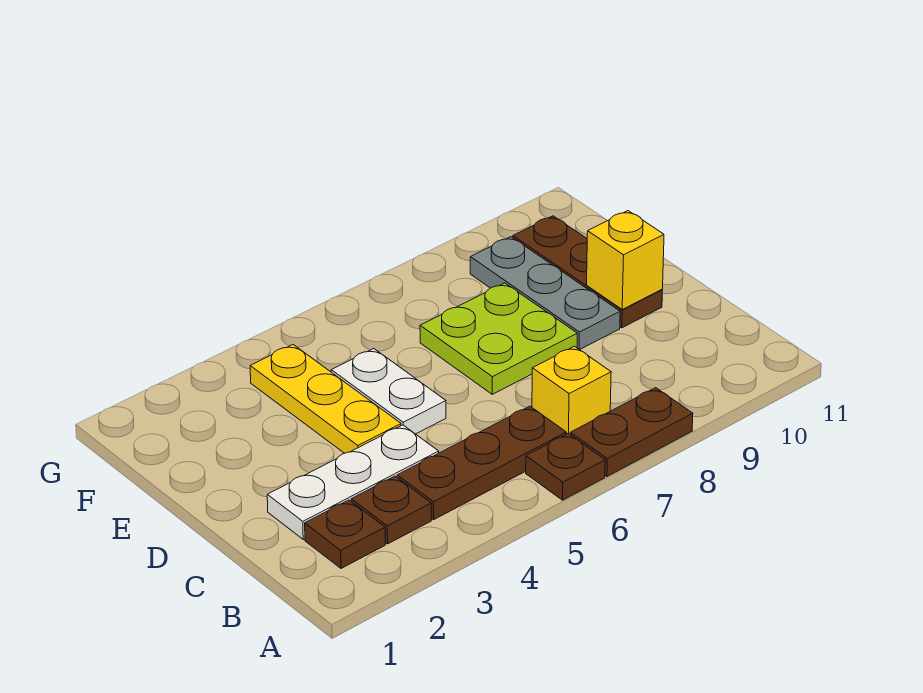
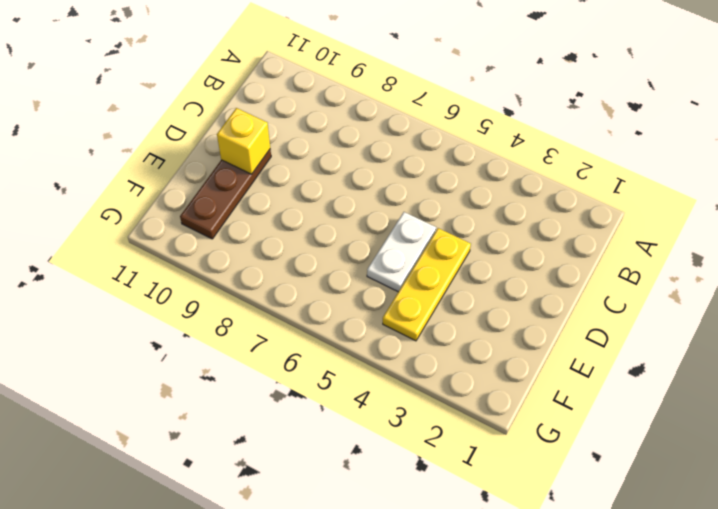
none -> brown 1x1 plate [526,434,605,500]
none -> brown 1x2 plate [570,388,693,476]
none -> brown 1x1 plate [305,500,385,568]

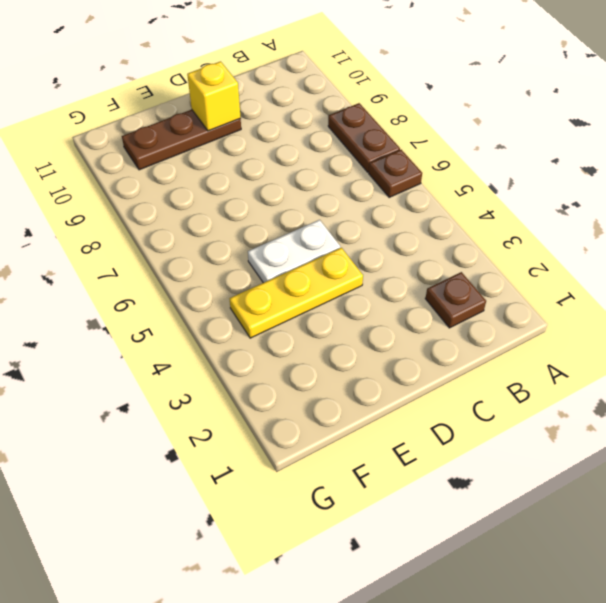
none -> brown 1x1 plate [351,476,431,544]
none -> brown 1x3 plate [397,406,566,520]
none -> yellow 1x1 brick [532,346,611,434]

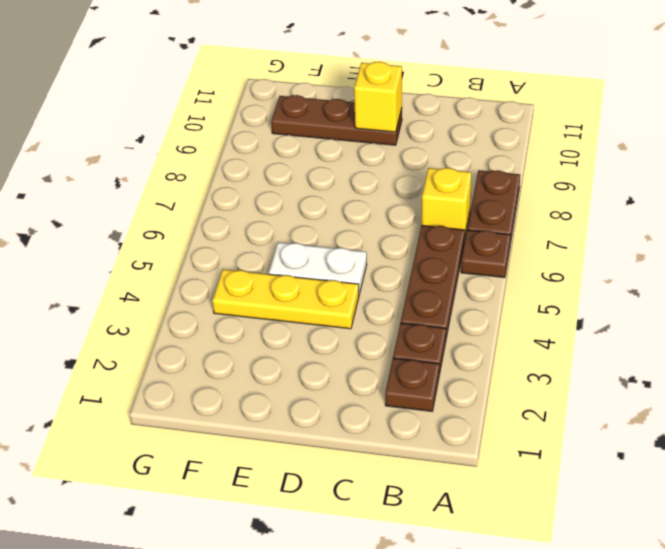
none -> white 1x3 plate [267,425,439,539]
none -> lime 2x2 plate [420,283,577,394]
none -> grey 1x3 plate [470,237,620,350]

